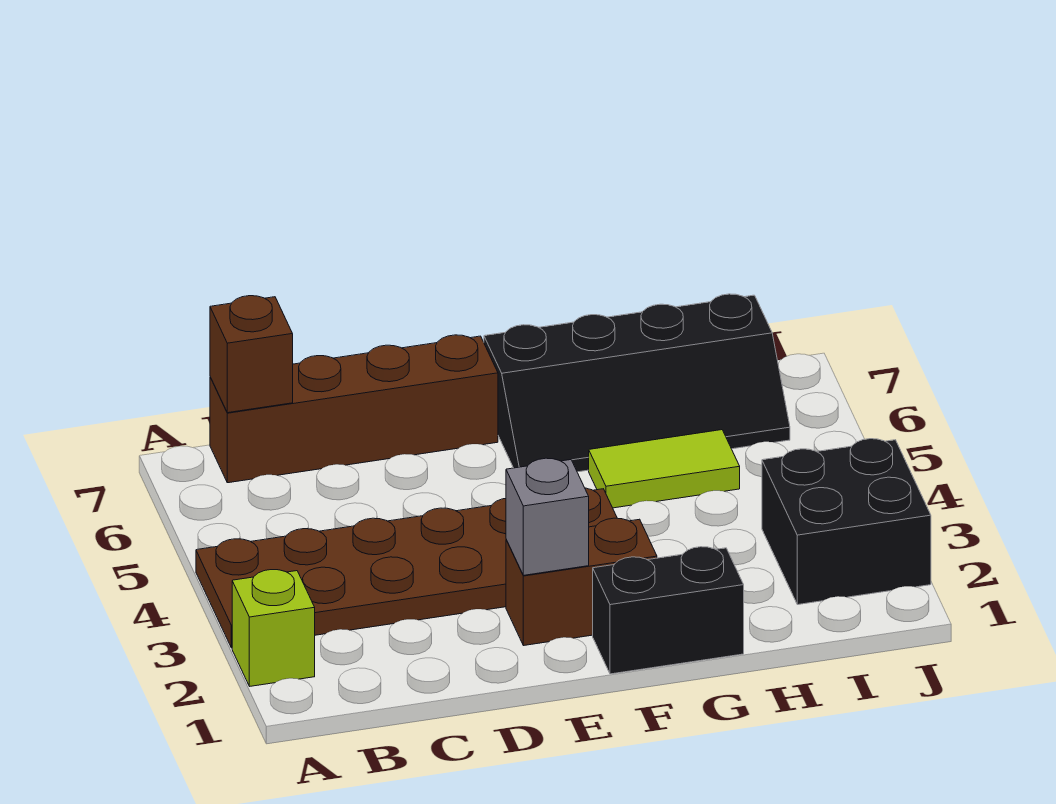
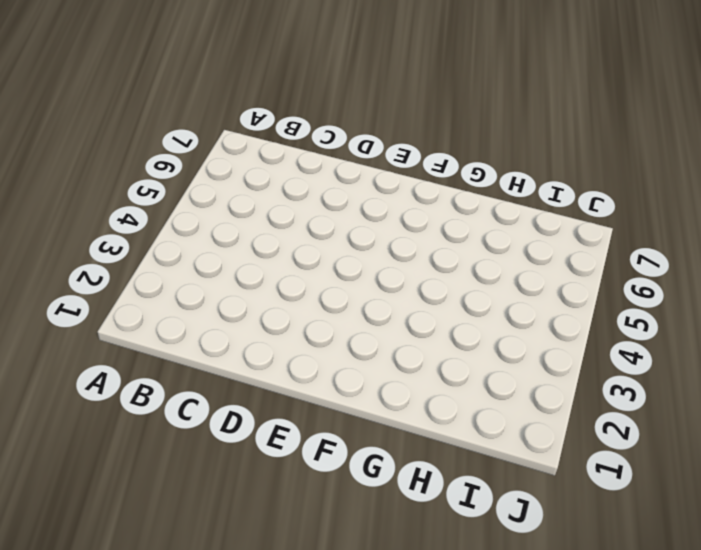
none -> lime 1x1 brick [232,570,315,686]
none -> brown 2x6 plate [196,488,617,648]

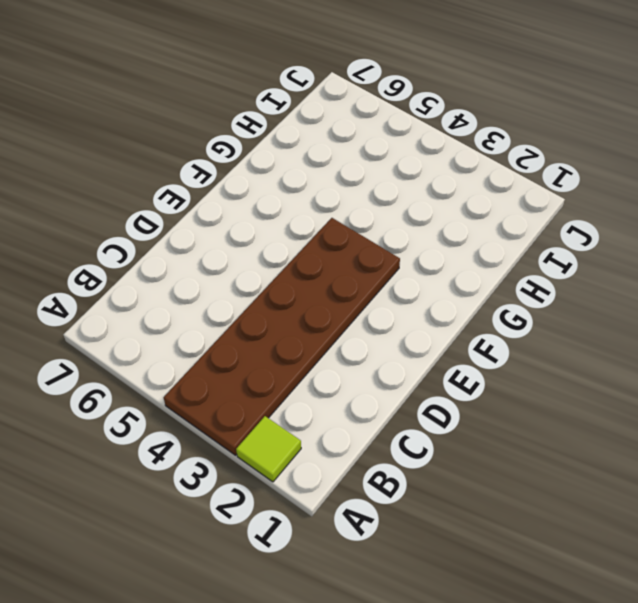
lime 1x1 tile [236,416,301,482] -> lime 1x1 brick [232,570,315,686]
none -> brown 1x4 brick [210,335,498,483]
none -> brown 1x2 brick [506,518,657,646]

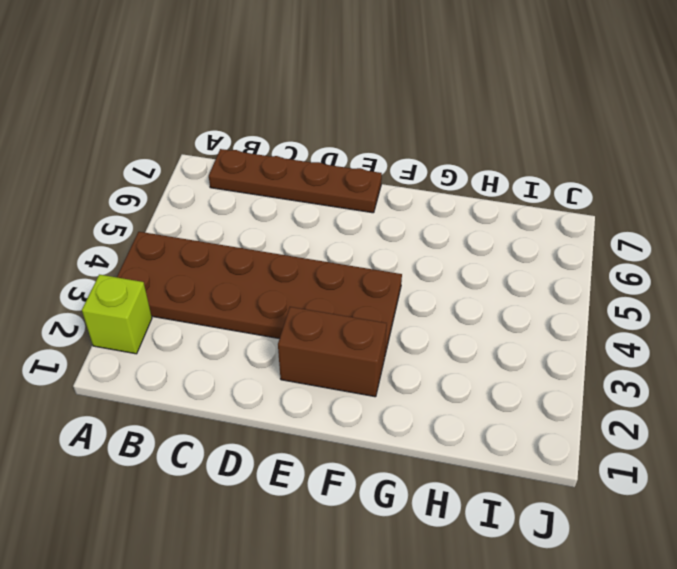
brown 1x4 plate [209,149,382,213] -> brown 1x4 brick [210,335,498,483]
none -> black 1x2 brick [593,547,744,674]
none -> black 2x4 slope [484,294,790,472]

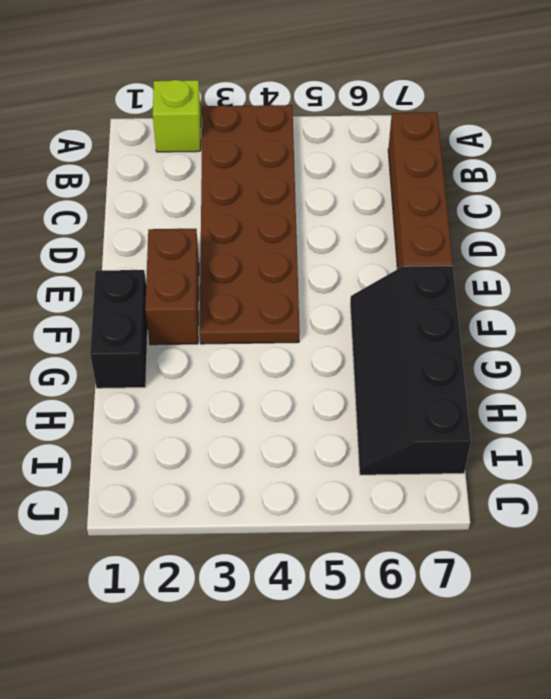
none -> lime 1x2 tile [589,430,740,508]
none -> black 2x2 brick [762,439,931,605]

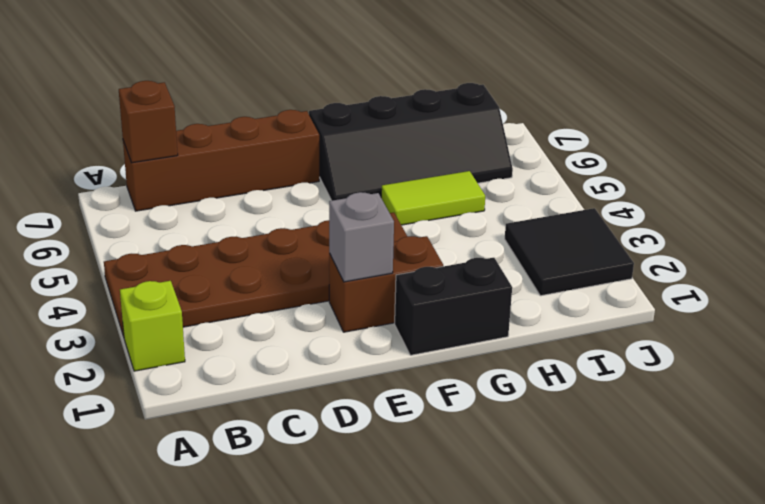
black 2x2 tile [505,208,634,296] -> black 2x2 brick [762,439,931,605]

